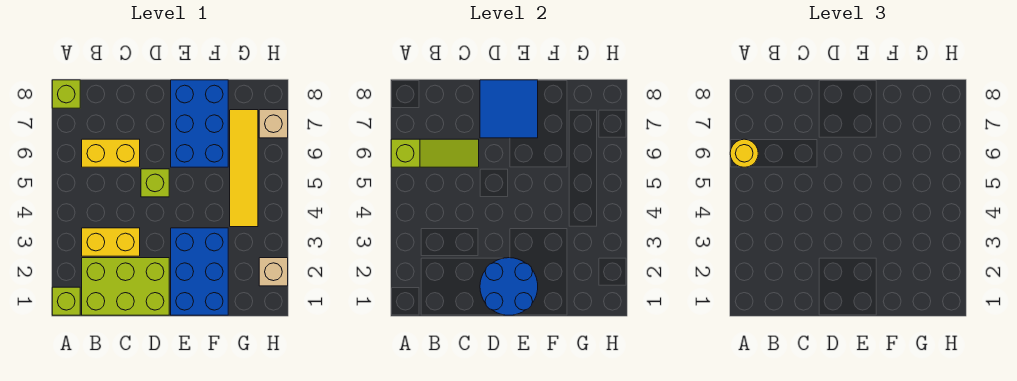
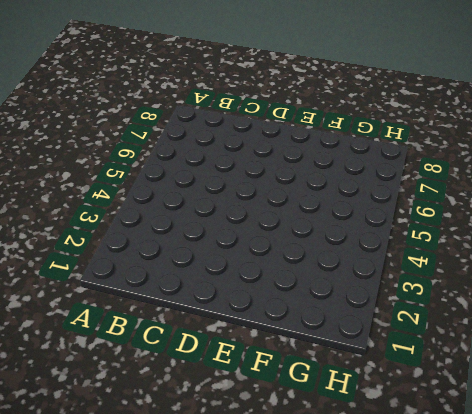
none -> lime 1x1 brick [52,287,80,315]
none -> lime 1x1 brick [52,80,80,108]
none -> lime 2x3 brick [82,258,169,315]

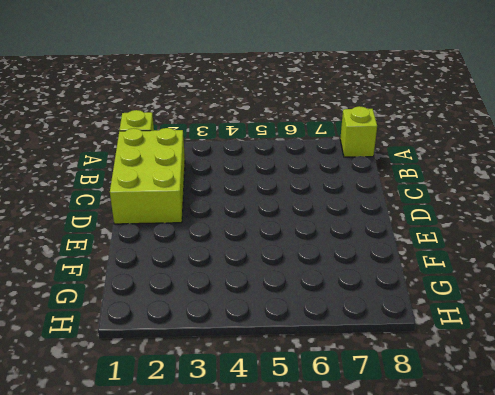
none -> yellow 1x2 brick [82,228,140,256]
none -> yellow 1x2 brick [82,139,140,167]
none -> lime 1x1 brick [141,169,169,197]

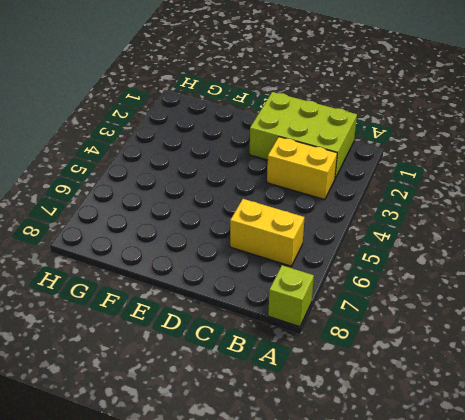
none -> lime 1x1 brick [52,287,80,315]
none -> lime 1x1 brick [141,169,169,197]
none -> blue 2x3 brick [171,228,228,315]

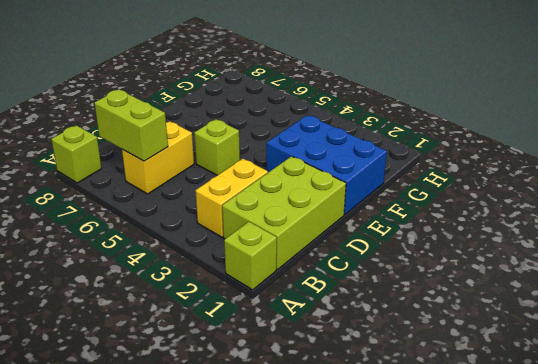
lime 1x2 brick [94,90,168,161] -> lime 1x3 slope [391,139,479,167]
none -> blue 2x3 brick [171,80,228,167]
none -> yellow 1x4 tile [230,110,258,227]
none -> tan 1x1 brick [259,258,288,286]

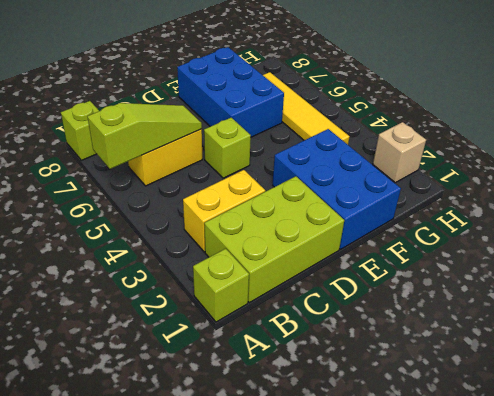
none -> tan 1x1 brick [259,110,288,138]
none -> blue 2x2 round brick [480,258,538,315]
none -> blue 2x2 tile [480,80,538,138]

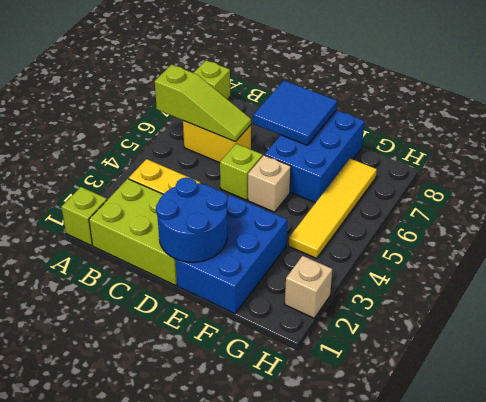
tan 1x1 brick [248,155,291,212] -> tan 1x1 brick moved to [259,110,288,138]
none -> yellow 1x1 round brick [730,139,758,167]

